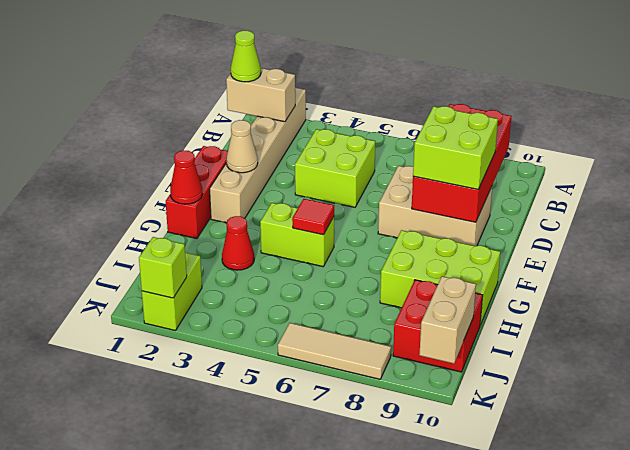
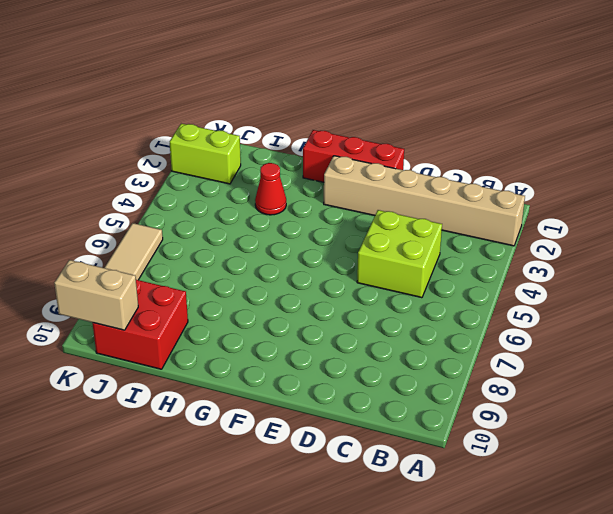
none -> tan 2x3 brick [378,166,492,246]
none -> lime 1x2 brick [260,203,334,267]
none -> lime 2x3 brick [380,230,500,325]

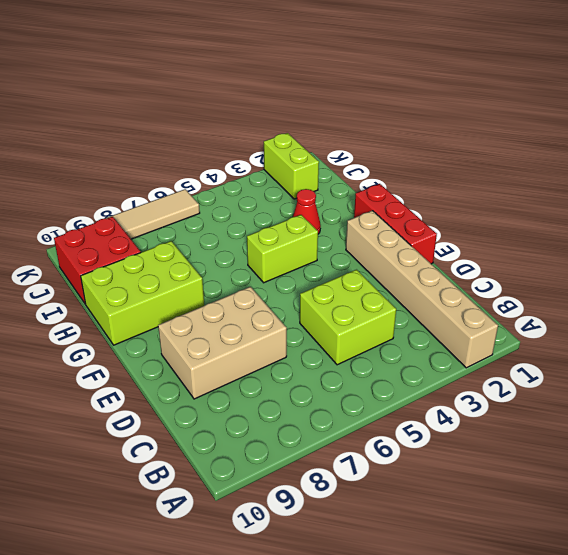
none -> tan 1x2 brick [226,68,295,122]
none -> red 2x4 brick [412,104,511,222]
none -> tan 1x1 cone [226,120,258,173]

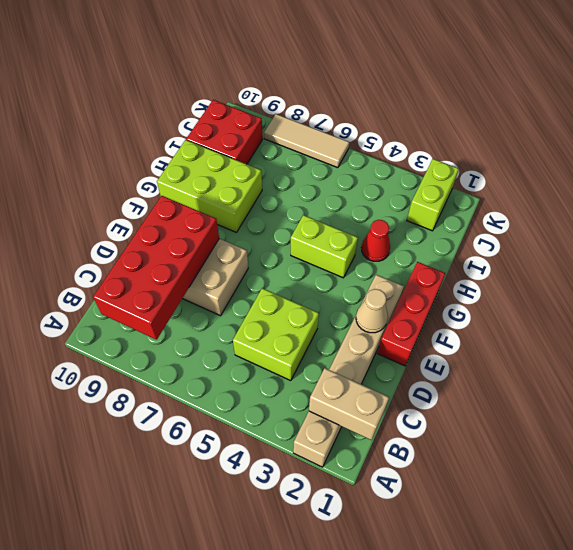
none -> red 1x1 cone [170,150,202,204]
none -> red 1x1 tile [292,199,334,235]
none -> tan 1x2 brick [419,276,476,363]

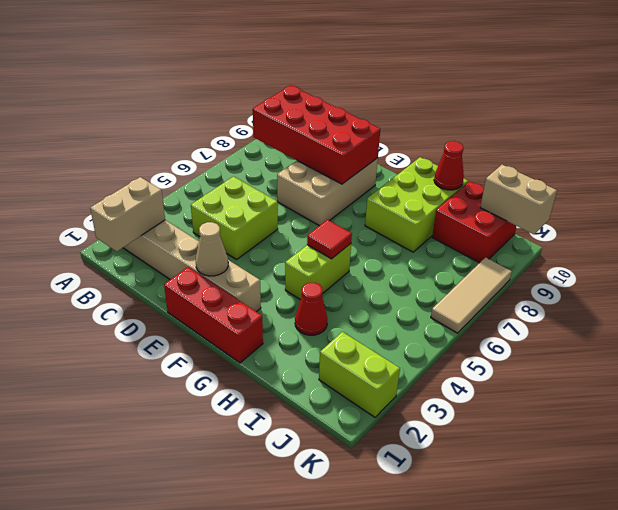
red 1x1 cone [434,141,464,190] -> red 1x1 cone moved to [170,150,202,204]
none -> lime 1x1 brick [139,237,187,298]
none -> lime 1x1 cone [231,31,261,82]
none -> lime 2x2 brick [413,106,498,189]

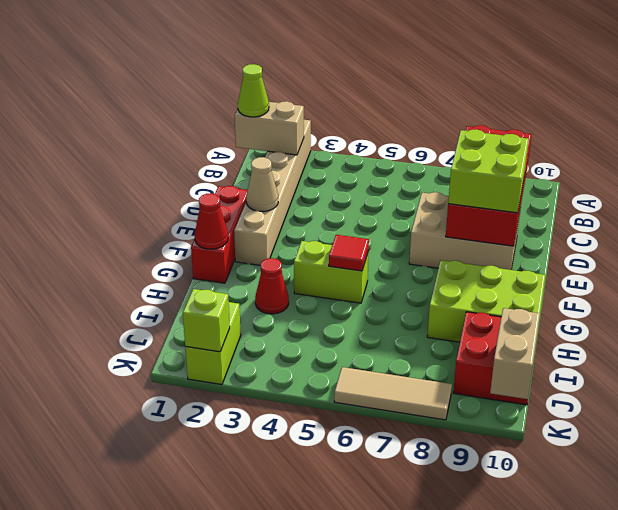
none -> lime 2x2 brick [295,129,375,207]

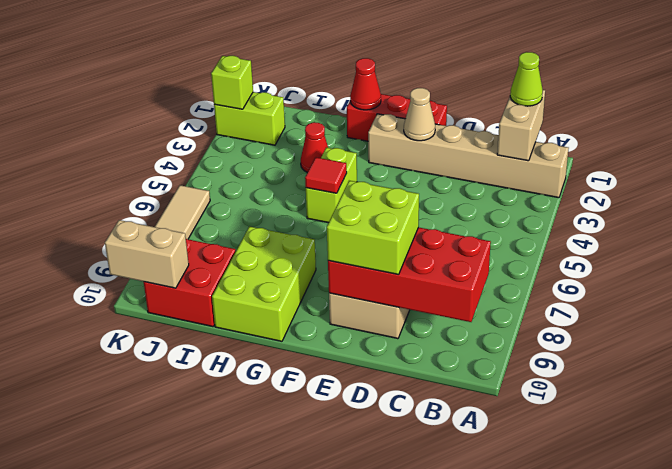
none -> lime 2x2 brick [295,129,375,207]

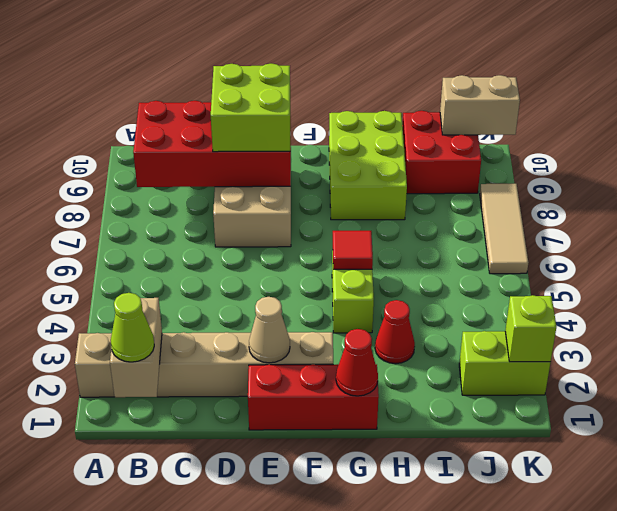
none -> lime 2x2 brick [295,129,375,207]

